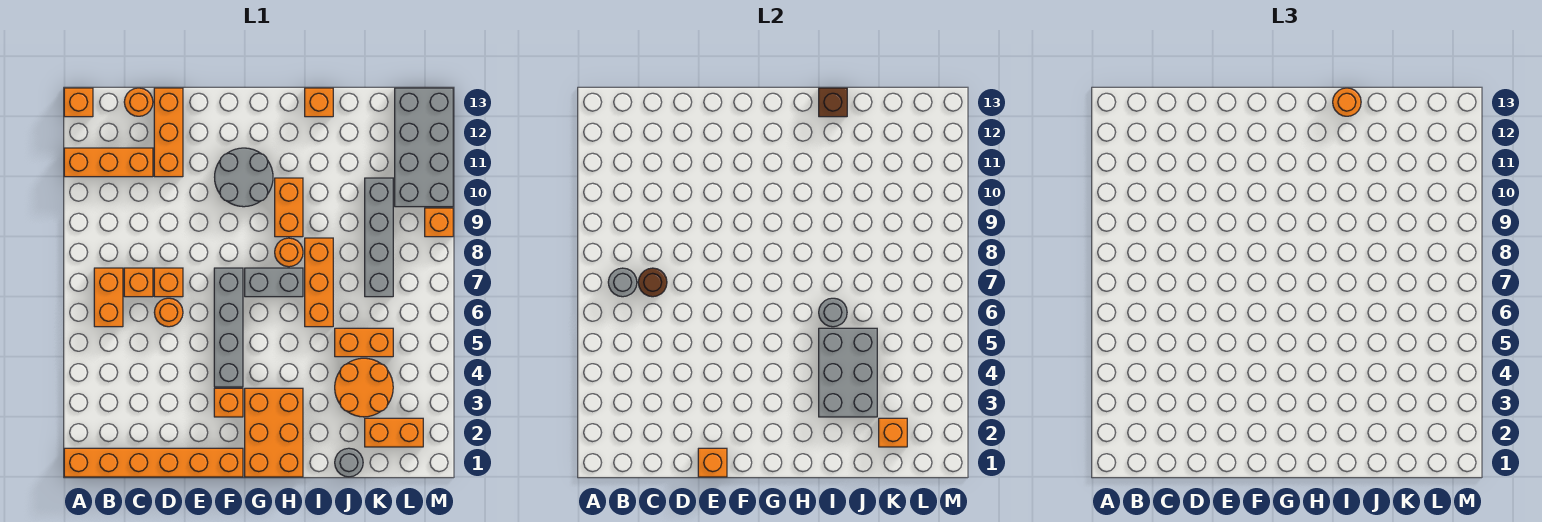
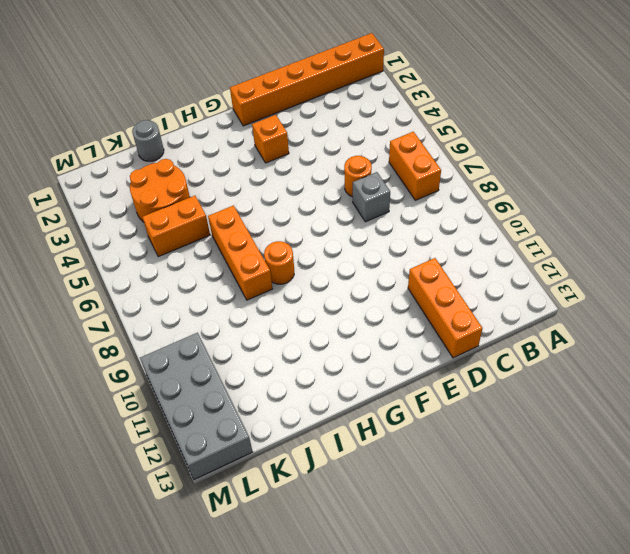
grey 1x1 brick [353,172,390,222] -> orange 1x1 brick [154,268,183,297]
none -> orange 1x3 brick [64,148,153,177]
none -> orange 1x1 brick [64,88,93,117]
none -> orange 1x1 brick [124,268,153,297]
none -> orange 1x1 round brick [124,88,153,116]

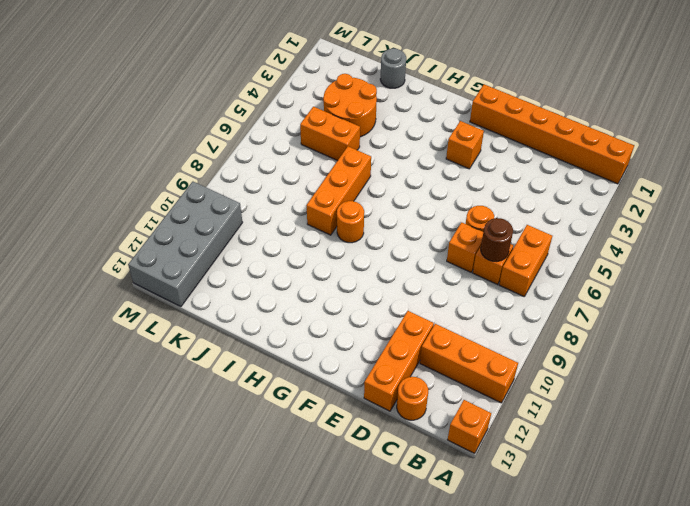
none -> grey 1x4 brick [214,268,243,387]
none -> grey 2x2 round brick [215,148,273,207]
none -> orange 2x3 brick [245,388,303,477]
none -> grey 1x2 brick [245,268,303,297]

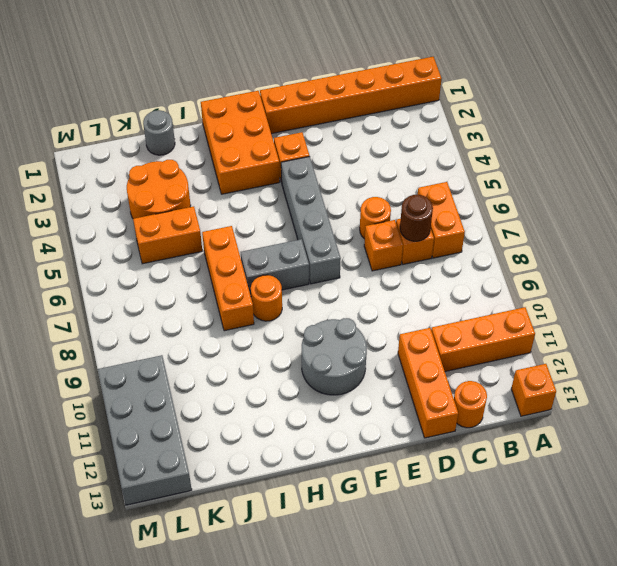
none -> orange 1x2 brick [275,178,303,237]
none -> orange 1x1 brick [305,88,333,117]
none -> orange 1x2 brick [365,418,423,447]
none -> grey 1x4 brick [365,178,393,297]

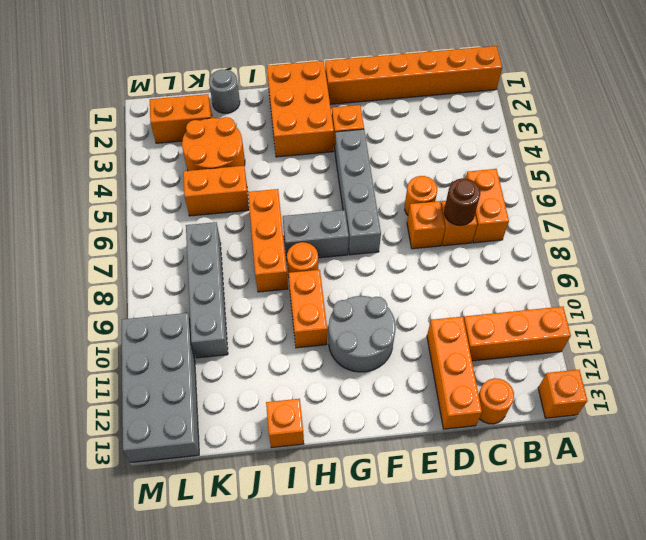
none -> orange 1x1 brick [425,208,453,237]
none -> grey 1x1 round brick [608,268,637,297]
none -> orange 1x1 brick [698,448,727,477]
none -> grey 2x3 brick [819,328,877,417]

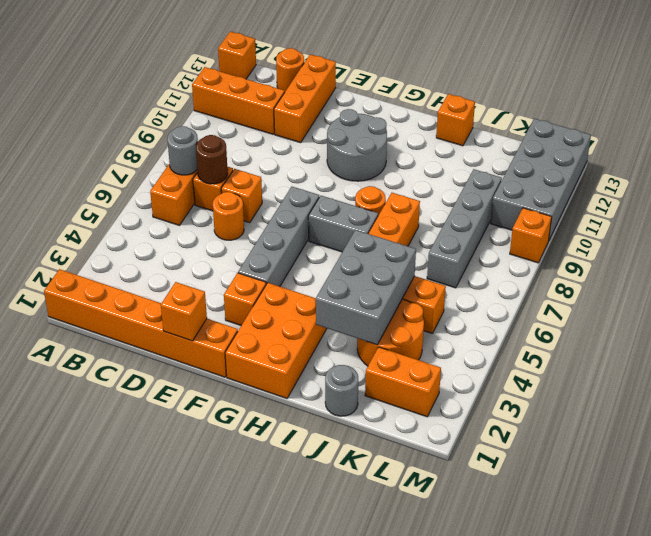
none -> orange 1x2 brick [275,178,303,237]
none -> grey 1x1 round brick [819,298,847,327]
none -> brown 1x1 brick [819,88,847,117]
none -> orange 1x1 brick [879,418,907,447]

